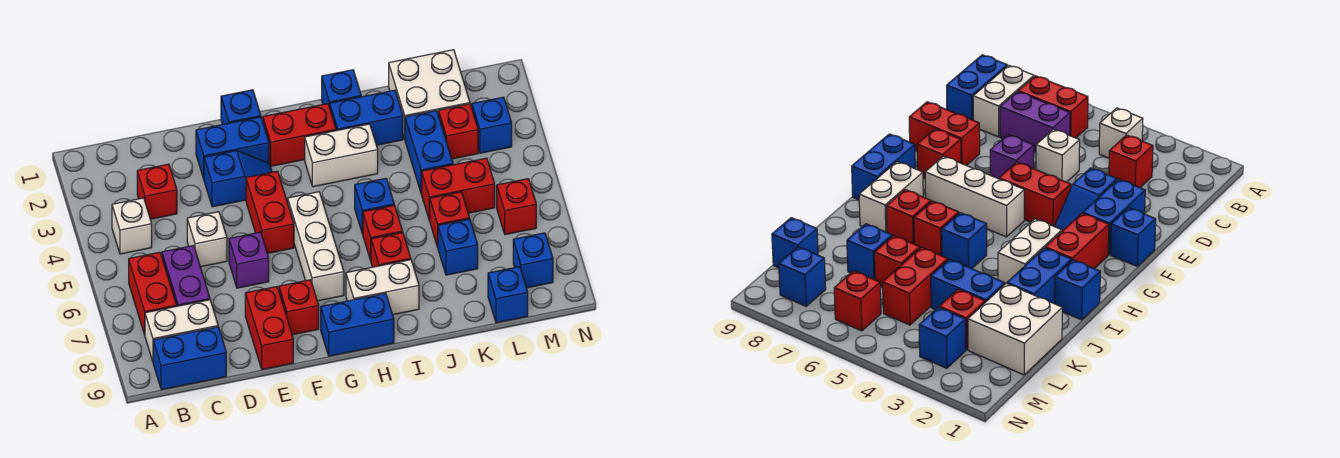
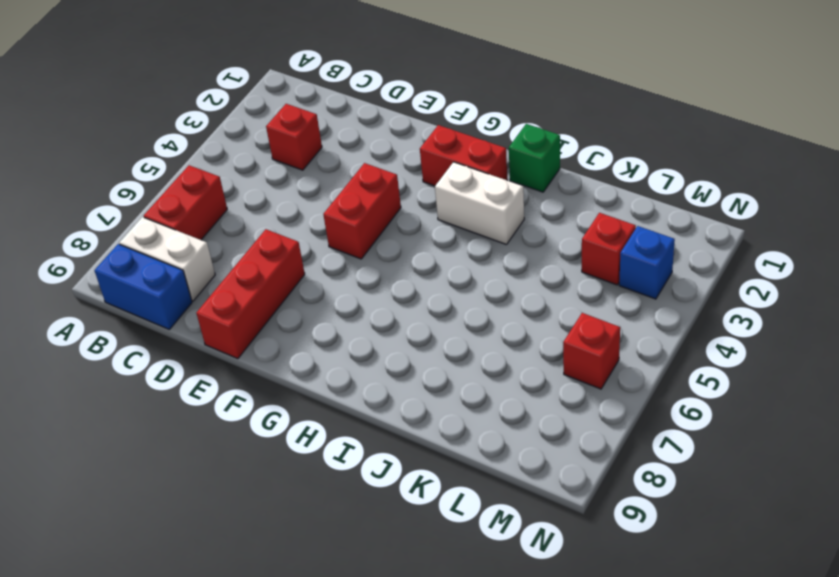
red 1x3 brick [196,229,305,359] -> red 1x2 brick [245,287,293,369]
green 1x1 brick [509,124,560,192] -> blue 1x1 brick [322,70,361,107]
none -> white 1x1 brick [112,198,152,254]
none -> purple 1x2 brick [162,246,210,306]
none -> white 1x1 brick [187,212,227,267]
none -> blue 1x2 brick [196,117,269,179]

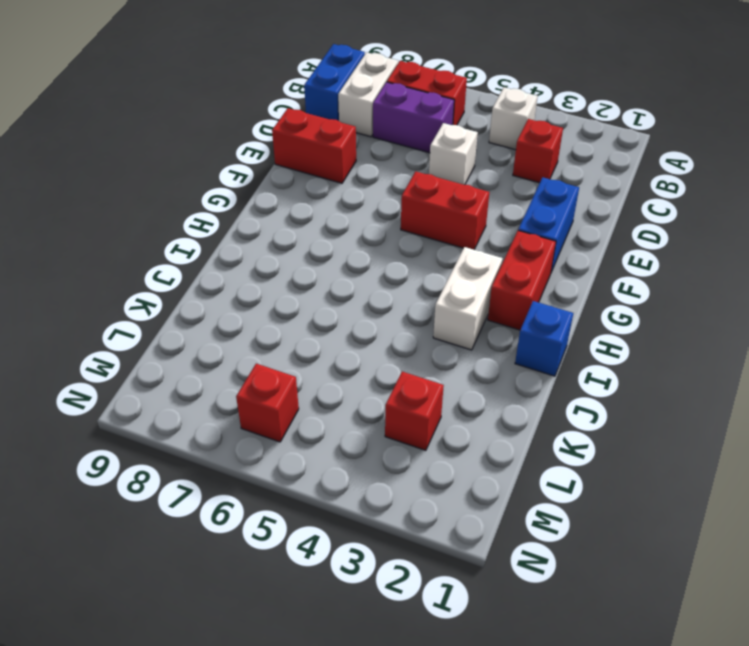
none -> blue 1x2 slope [204,151,272,207]
none -> purple 1x1 brick [229,232,269,288]
none -> blue 1x1 brick [221,90,261,125]
none -> red 1x1 brick [279,280,319,335]

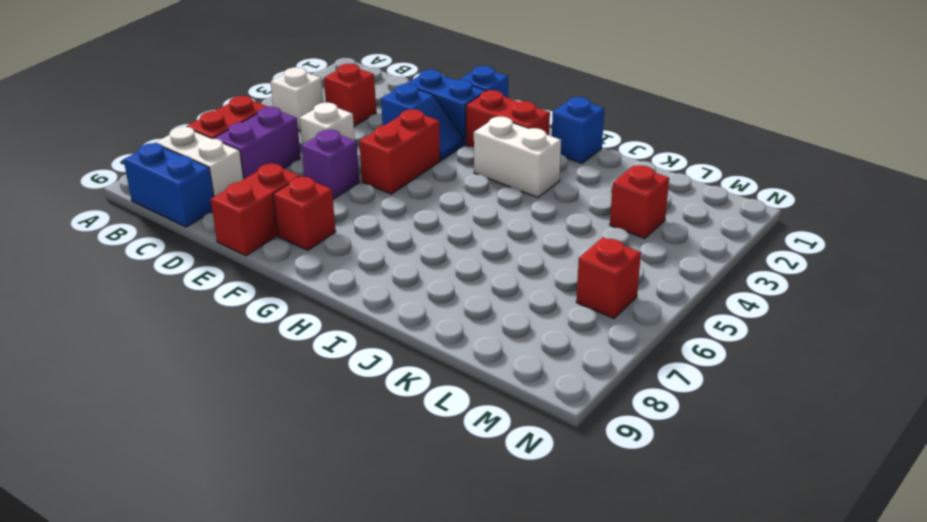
none -> white 1x3 brick [288,192,344,301]
none -> blue 1x2 brick [321,293,394,356]
none -> white 1x2 brick [346,260,419,315]
none -> blue 1x2 brick [330,90,403,145]

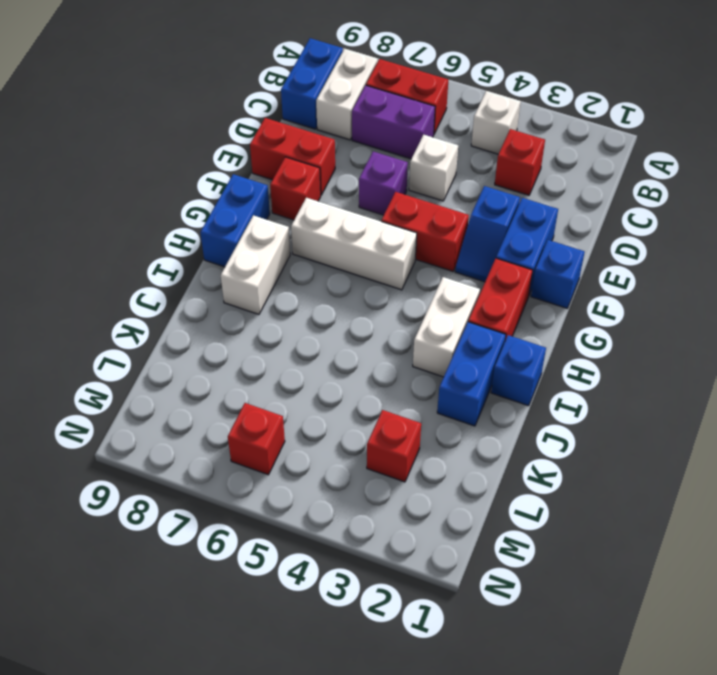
none -> blue 1x1 brick [355,178,394,234]
none -> red 1x1 brick [363,205,403,260]
none -> red 1x1 brick [371,233,411,267]
none -> white 2x2 brick [389,50,470,139]

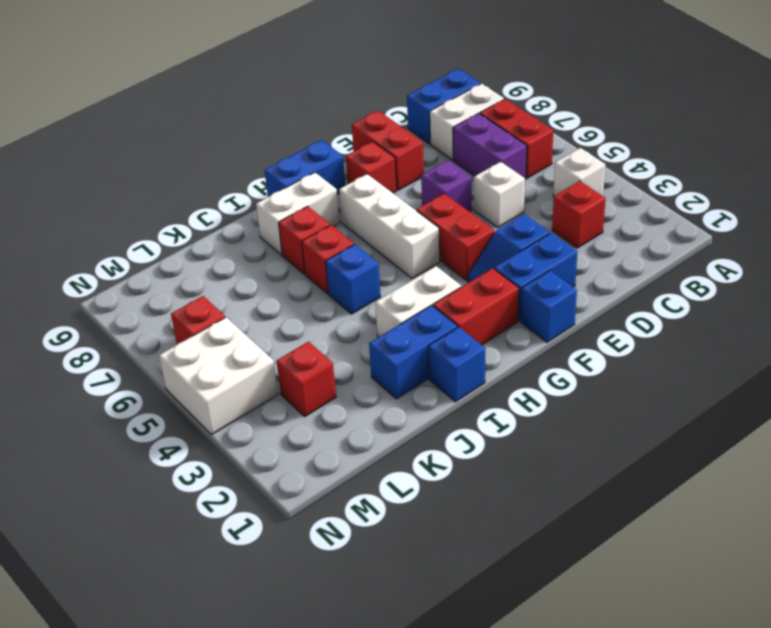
white 2x2 brick [159,317,278,435] -> white 2x2 brick moved to [389,50,470,139]
none -> blue 1x2 brick [405,111,453,194]
none -> red 1x2 brick [422,158,495,221]
none -> red 1x1 brick [430,192,470,247]
none -> blue 1x1 brick [438,219,478,275]

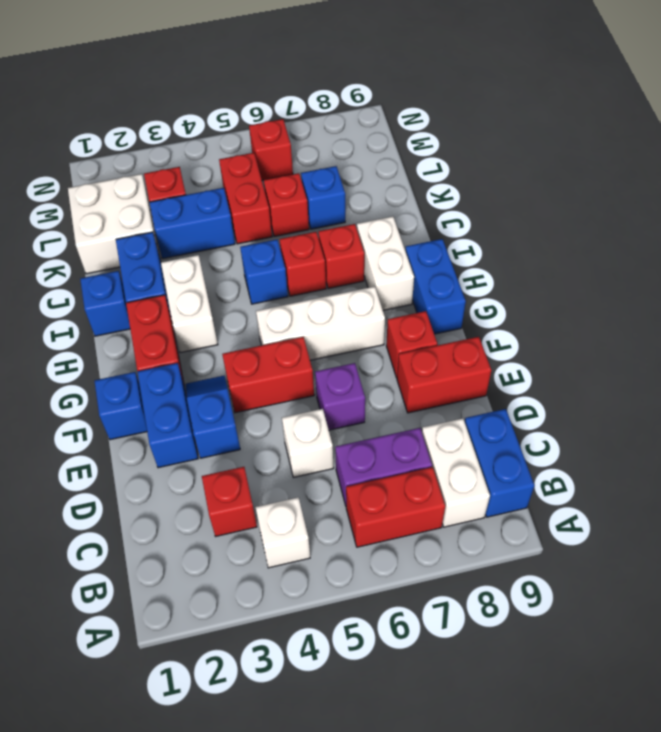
none -> blue 1x1 brick [488,267,528,323]
none -> blue 1x1 brick [472,97,512,153]
none -> blue 1x1 brick [513,233,553,288]

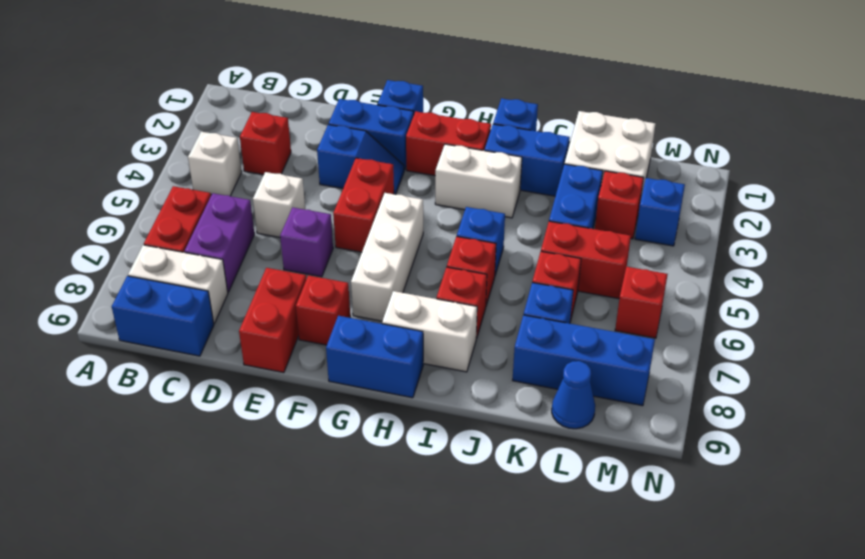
blue 1x3 brick [513,315,655,406] -> blue 1x1 brick [513,233,553,288]
blue 1x1 cone [552,361,595,429] -> blue 1x1 brick [488,267,528,323]

